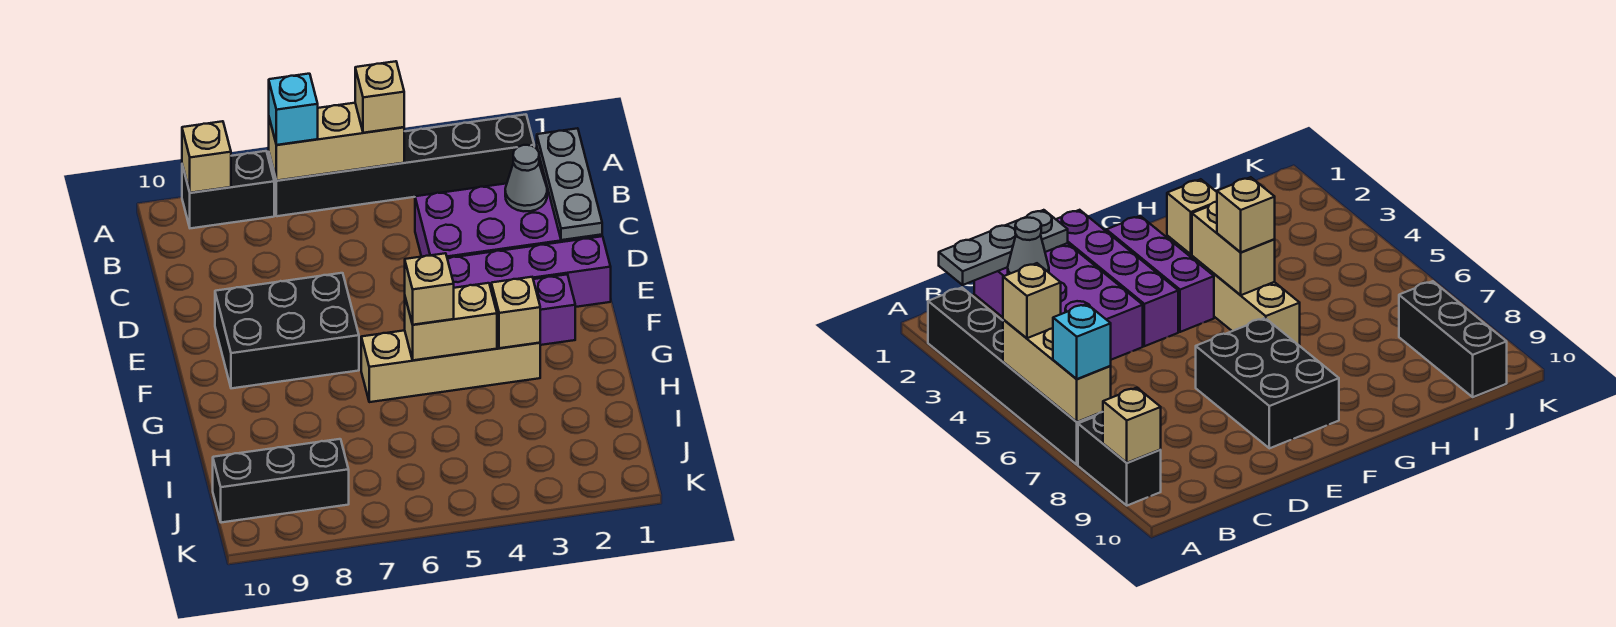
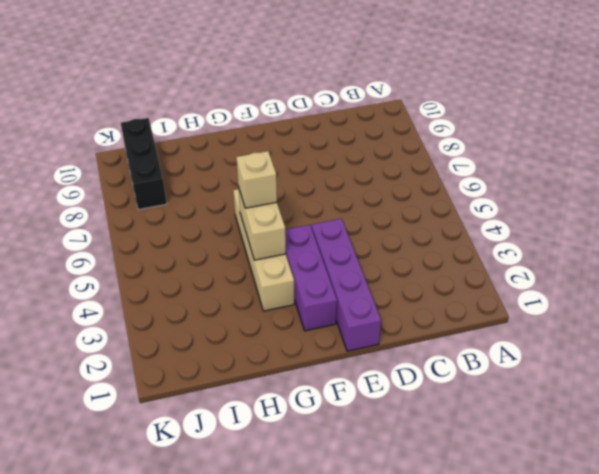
none -> black 1x6 brick [269,114,534,216]
none -> black 1x2 brick [182,151,274,228]
none -> purple 2x4 brick [415,178,602,258]

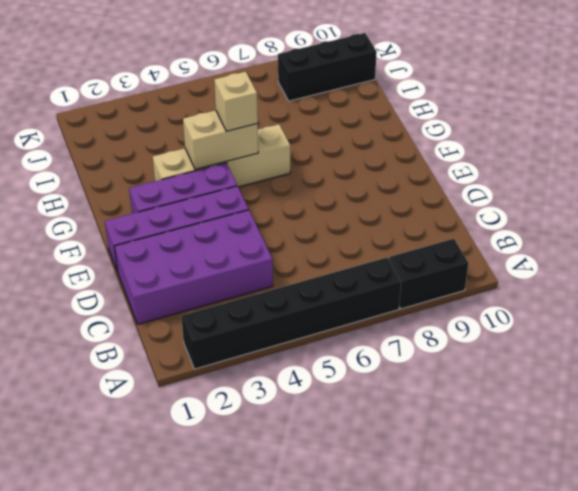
none -> black 2x3 brick [215,273,359,388]
none -> tan 1x3 brick [269,103,404,181]
none -> tan 1x1 brick [182,121,231,193]

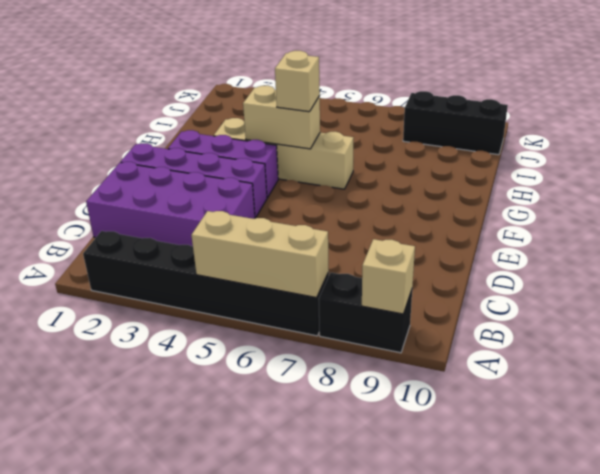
none -> black 2x3 brick [215,273,359,388]
none -> grey 1x3 plate [537,128,602,240]
none -> grey 1x1 cone [505,145,547,211]

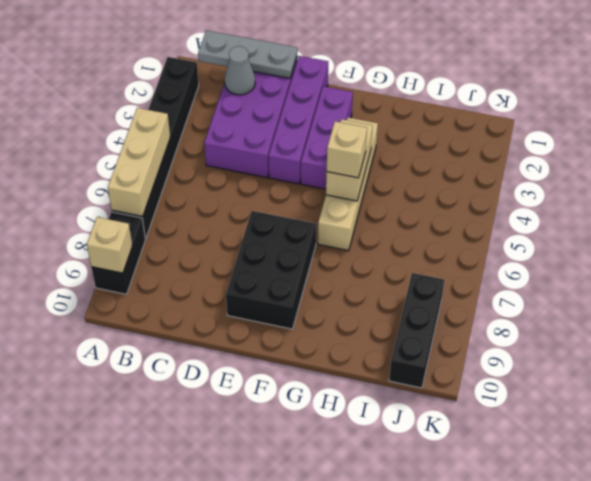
none -> tan 1x1 brick [491,277,540,348]
none -> tan 1x1 brick [355,61,404,133]
none -> cyan 1x1 brick [269,74,318,145]

